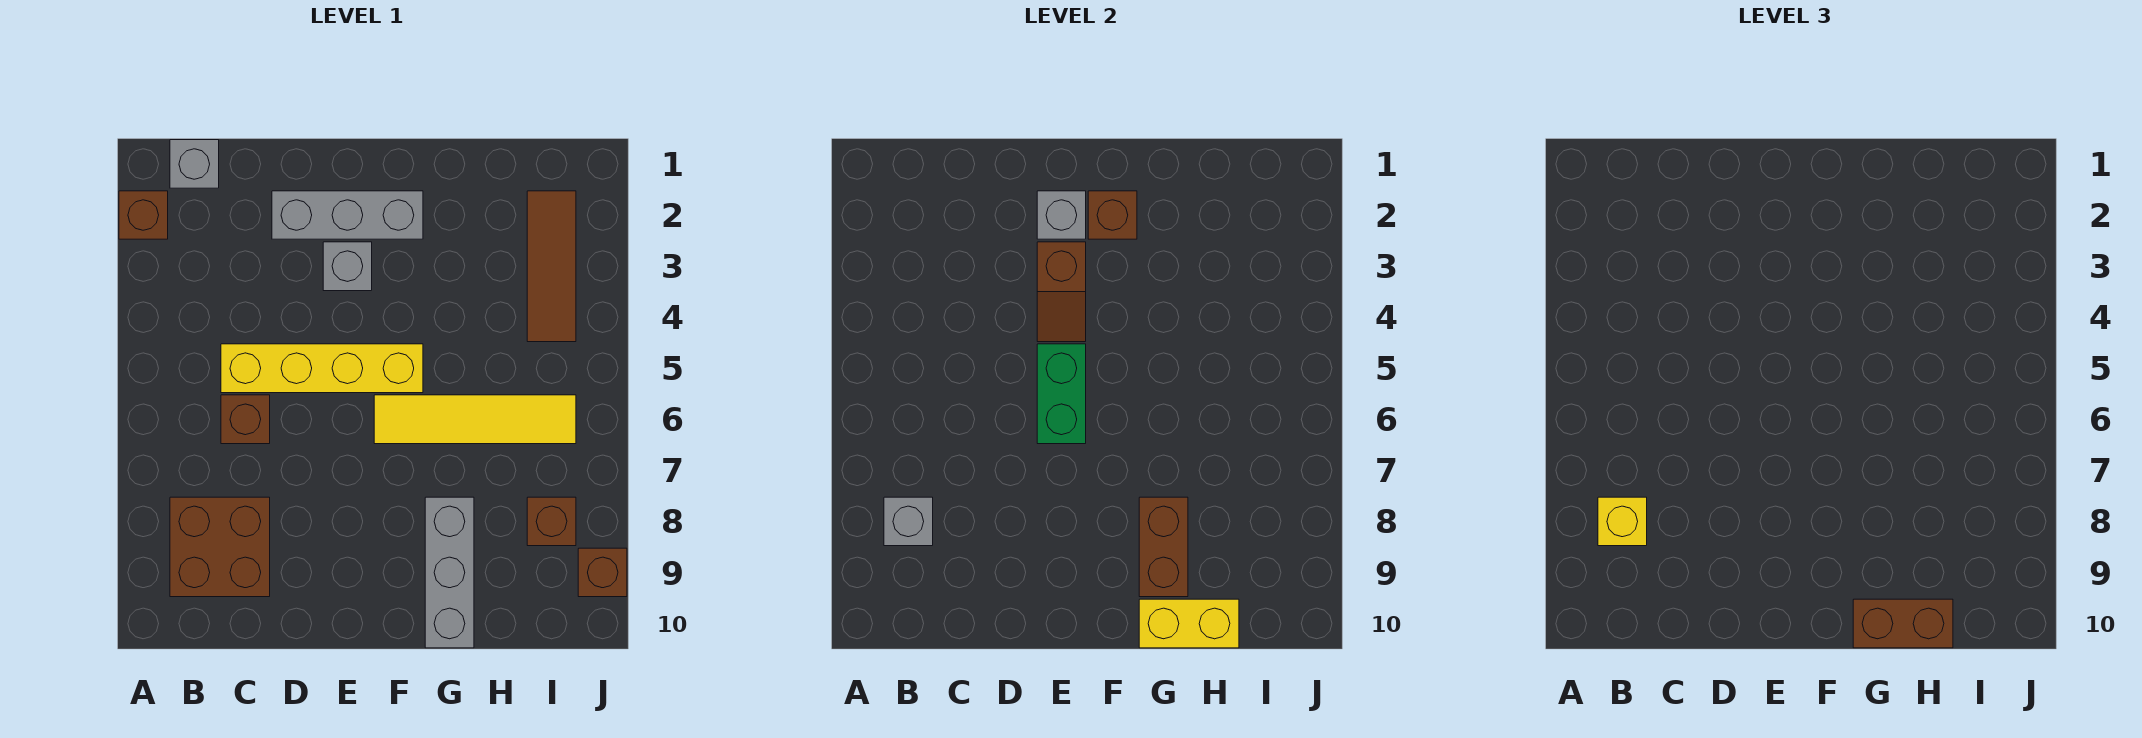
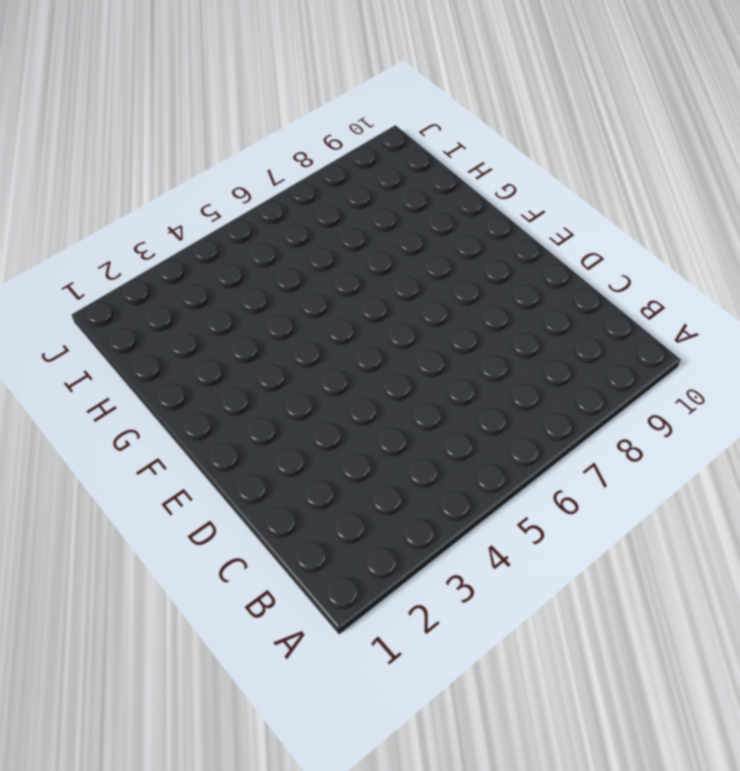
none -> brown 1x1 brick [119,191,168,239]
none -> grey 1x1 brick [170,140,219,188]
none -> brown 2x2 brick [170,497,270,597]

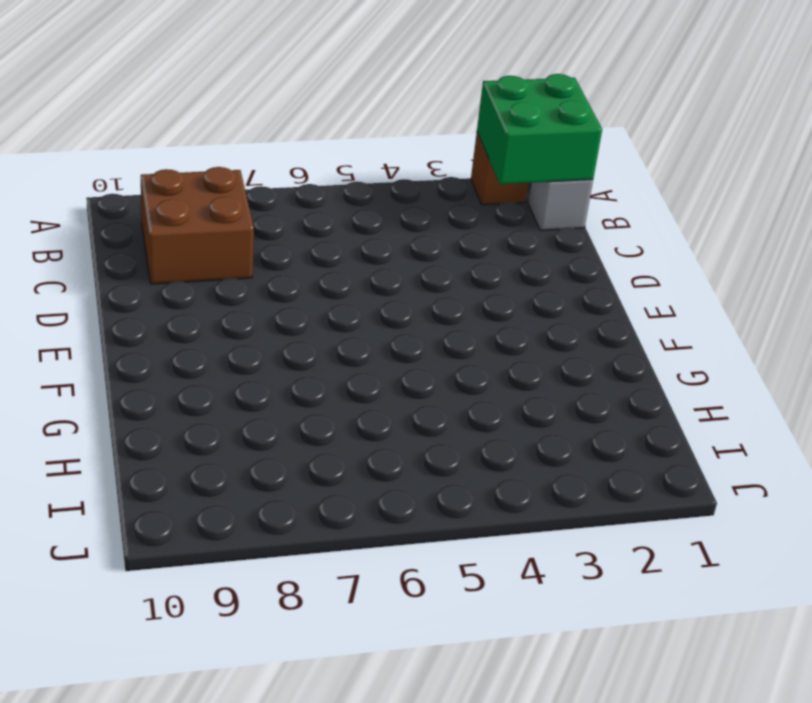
green 2x2 brick [477,74,602,184] -> none
none -> yellow 1x4 brick [221,344,423,393]
none -> brown 1x1 brick [221,395,270,444]
none -> grey 1x3 brick [272,191,423,239]

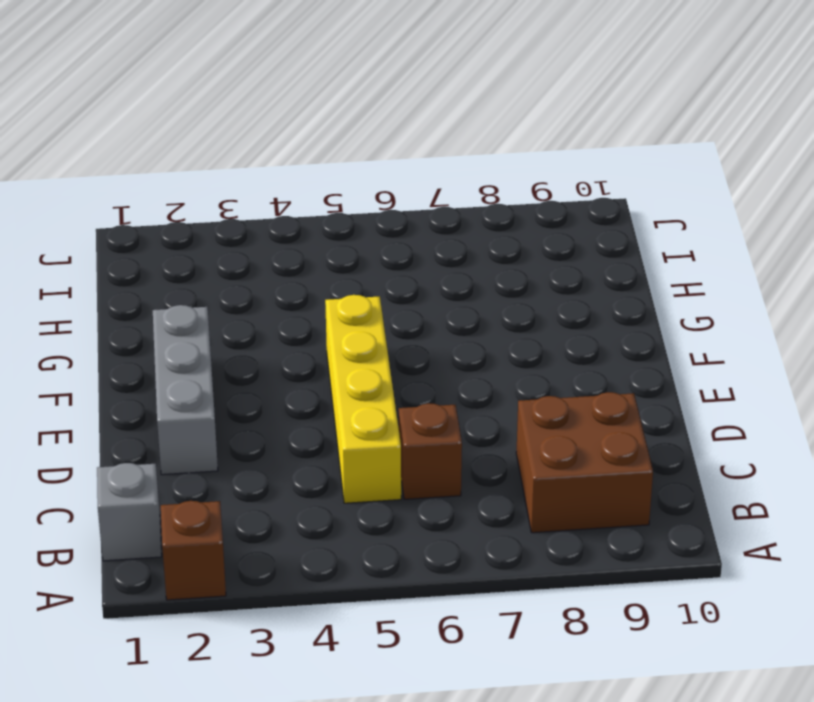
none -> grey 1x1 brick [323,242,372,291]
none -> yellow 1x4 tile [374,395,576,444]
none -> grey 1x3 brick [425,497,474,648]

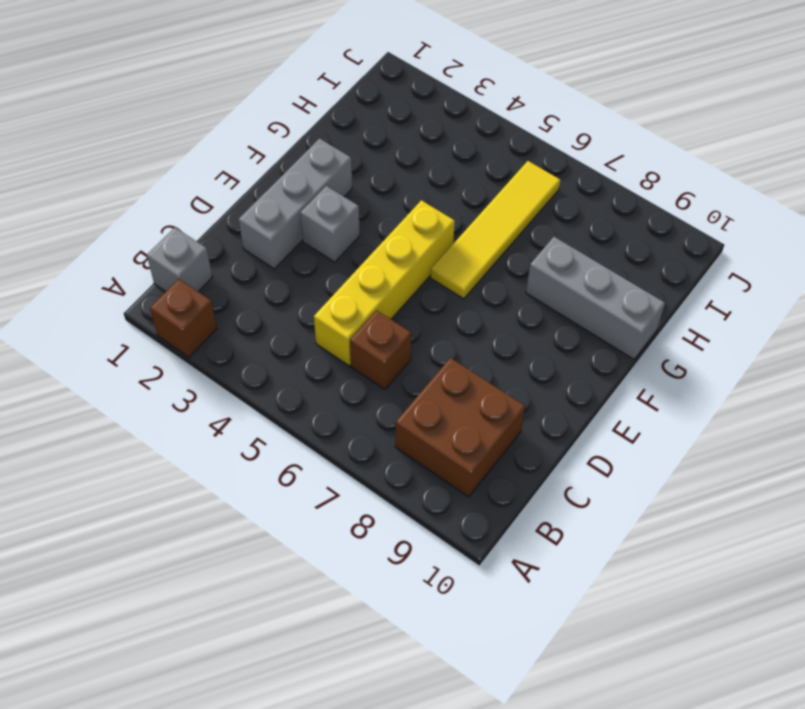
none -> brown 1x3 tile [527,191,576,342]
none -> brown 1x1 brick [527,497,576,546]
none -> brown 1x1 brick [578,548,627,597]

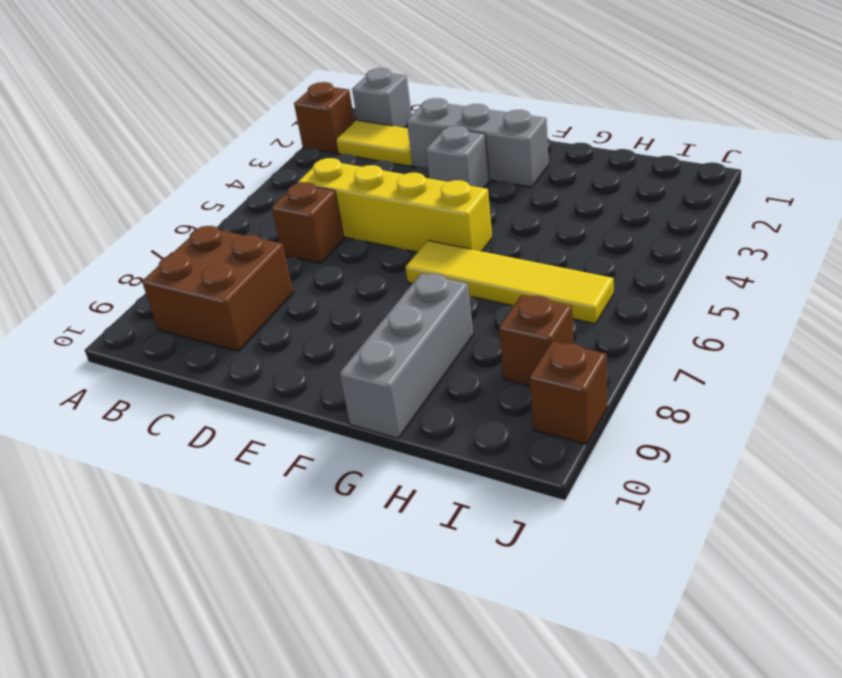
yellow 1x2 tile [336,120,413,166] -> none
none -> brown 1x3 tile [527,191,576,342]
none -> grey 1x1 brick [884,497,933,546]
none -> grey 1x1 brick [1037,191,1086,239]

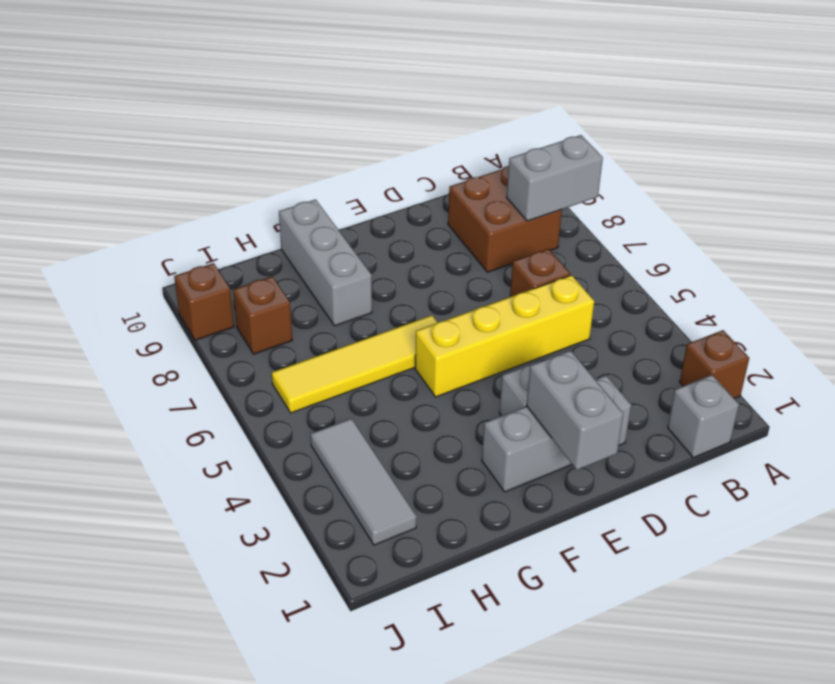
grey 1x2 brick [507,135,603,221] -> grey 1x1 brick [884,497,933,546]
grey 1x2 brick [527,350,623,470] -> grey 1x1 brick [1037,191,1086,239]
grey 1x3 tile [311,418,417,545] -> brown 1x3 tile [527,191,576,342]
none -> brown 1x2 slope [1037,242,1086,342]
none -> green 1x2 brick [1037,344,1086,444]
none -> brown 1x1 brick [1088,191,1137,239]

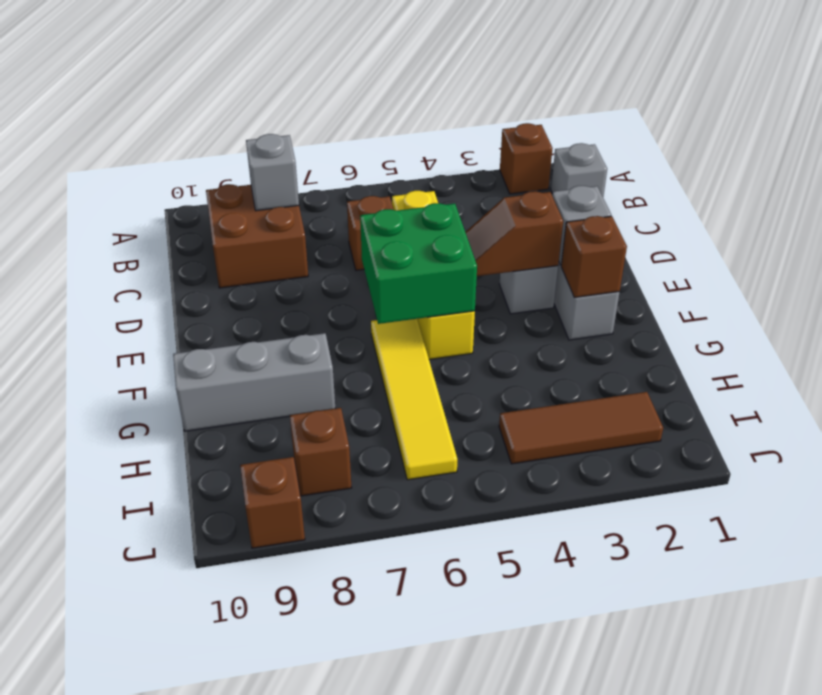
green 2x2 brick [360,203,477,324] -> green 1x2 brick [1037,344,1086,444]
none -> brown 1x2 brick [1139,497,1188,597]
none -> yellow 1x2 brick [1139,599,1239,648]
none -> yellow 1x1 brick [1598,497,1647,546]

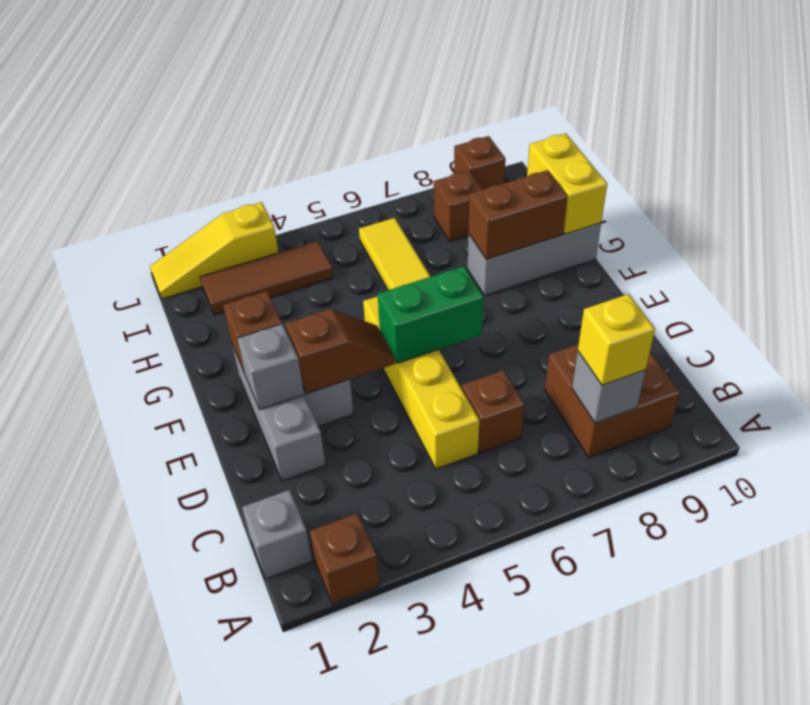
yellow 1x3 slope [150,202,279,299] -> none
none -> brown 1x2 brick [1853,599,1953,648]

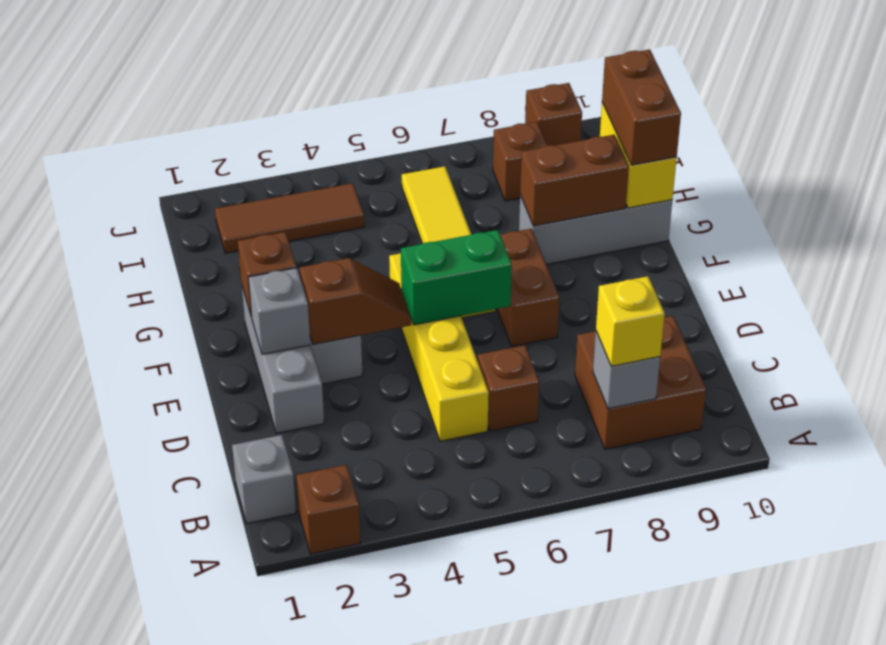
brown 1x2 brick [497,229,559,346] -> none

